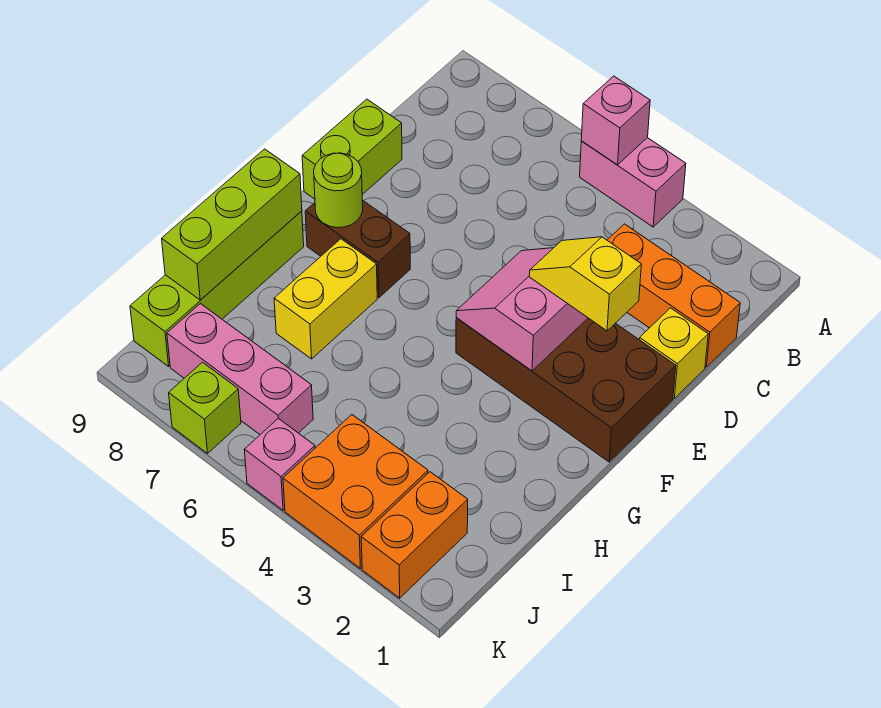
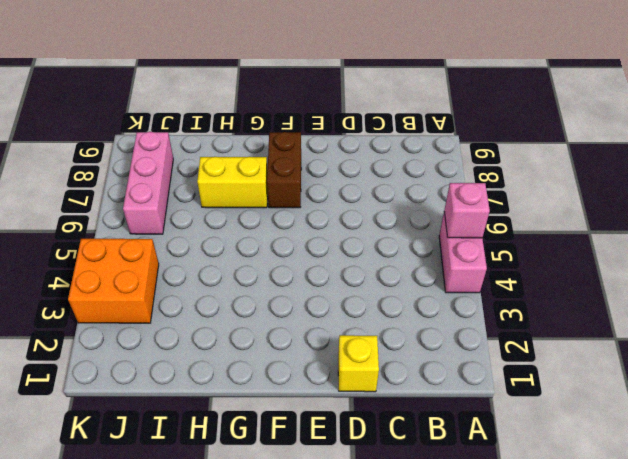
none -> orange 1x3 brick [607,224,740,367]
none -> lime 1x2 brick [302,99,402,199]
none -> brown 2x4 brick [456,318,676,462]

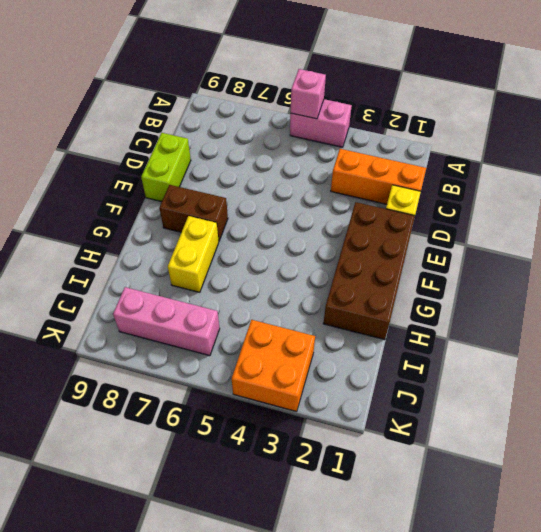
brown 2x4 brick [323,202,415,340] -> brown 2x4 brick turned to [456,318,676,462]
none -> lime 1x4 brick [130,211,304,366]
none -> orange 1x2 brick [361,472,468,598]
none -> pink 1x1 brick [244,418,315,510]

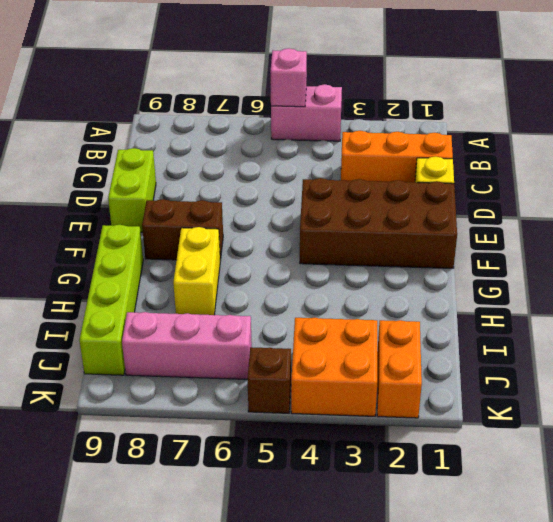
brown 1x1 brick [247,347,291,413] -> pink 1x1 brick [244,418,315,510]
none -> lime 1x1 brick [169,362,241,453]
none -> pink 2x2 slope [456,248,588,371]
none -> lime 1x1 round brick [314,153,363,228]

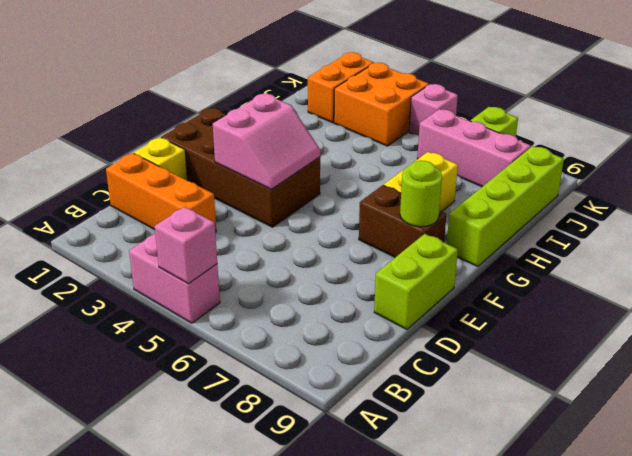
none -> lime 1x3 brick [162,149,302,300]
none -> yellow 1x2 slope [529,237,641,331]

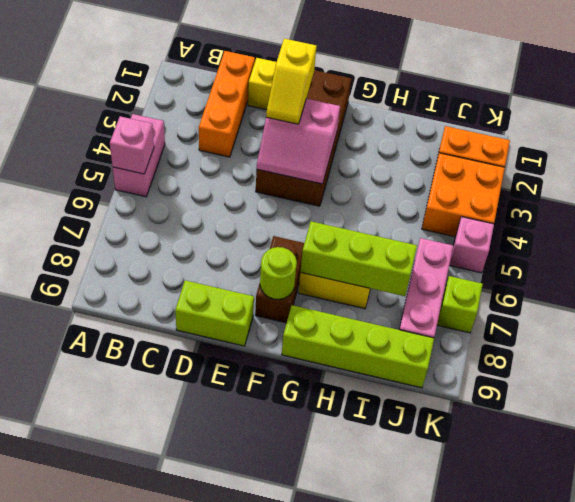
lime 1x3 brick [300,221,417,296] -> lime 1x3 brick moved to [162,149,302,300]

